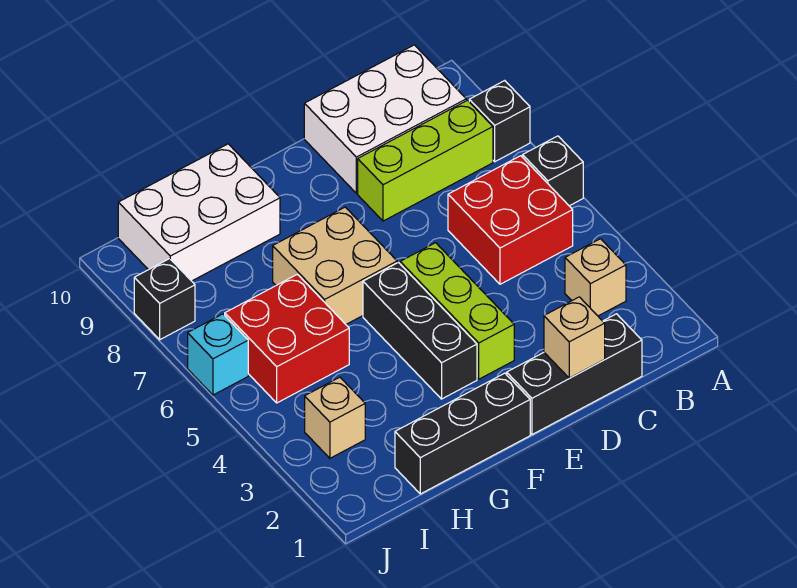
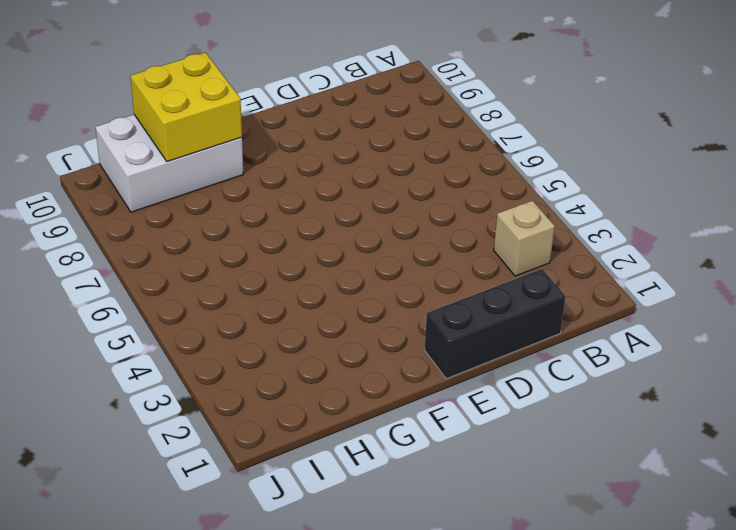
yellow 2x2 brick [130,52,242,161] -> none
none -> black 1x1 brick [523,136,583,206]
none -> black 1x1 brick [469,81,530,162]
none -> red 2x2 brick [448,156,573,284]

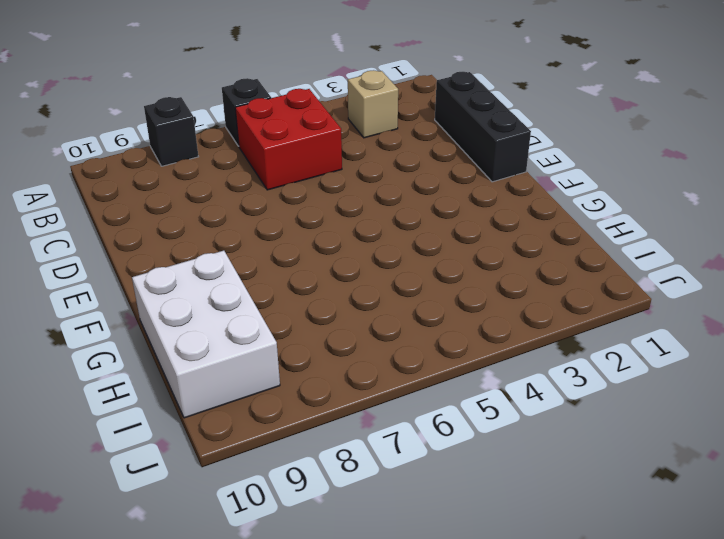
none -> lime 1x3 brick [358,100,493,221]
none -> white 2x3 brick [304,45,466,193]
none -> lime 1x3 brick [400,243,514,379]

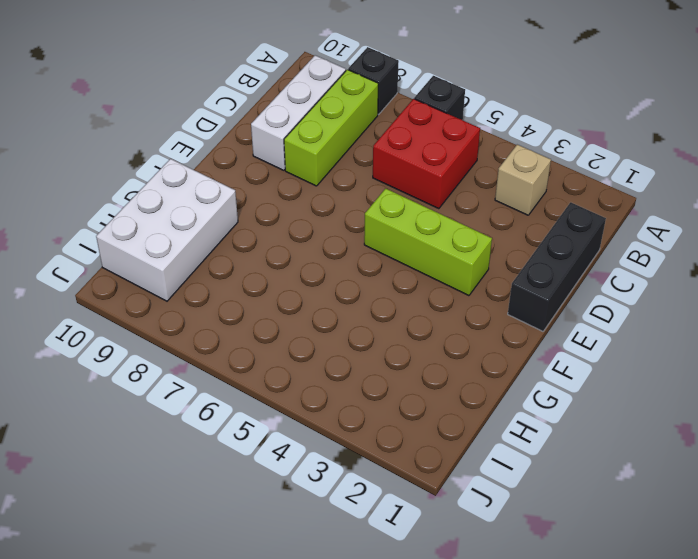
white 1x3 brick [251,55,346,170] -> white 2x3 brick [304,45,466,193]
none -> black 1x3 brick [395,373,530,494]
none -> black 1x3 brick [363,263,477,399]
none -> tan 2x2 brick [273,207,397,324]

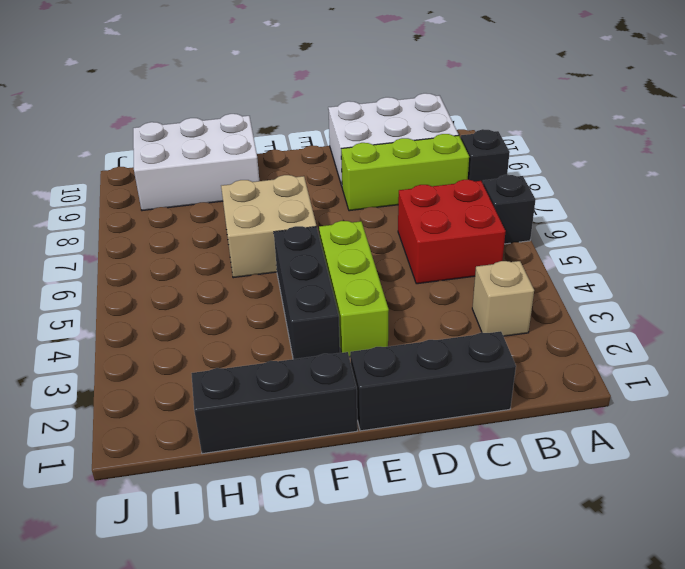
none -> red 2x2 brick [225,274,349,403]
none -> tan 1x1 brick [305,377,365,458]
none -> cyan 1x1 brick [188,314,248,395]

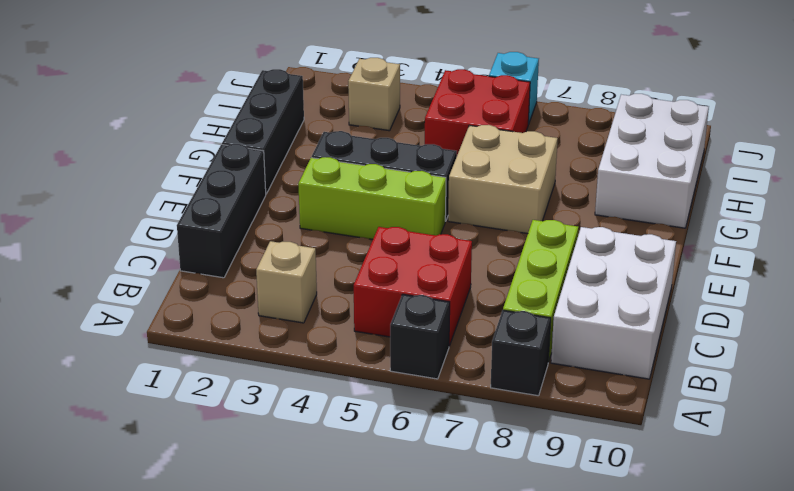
none -> black 1x1 brick [134,259,195,340]
none -> tan 1x1 brick [544,297,605,378]

